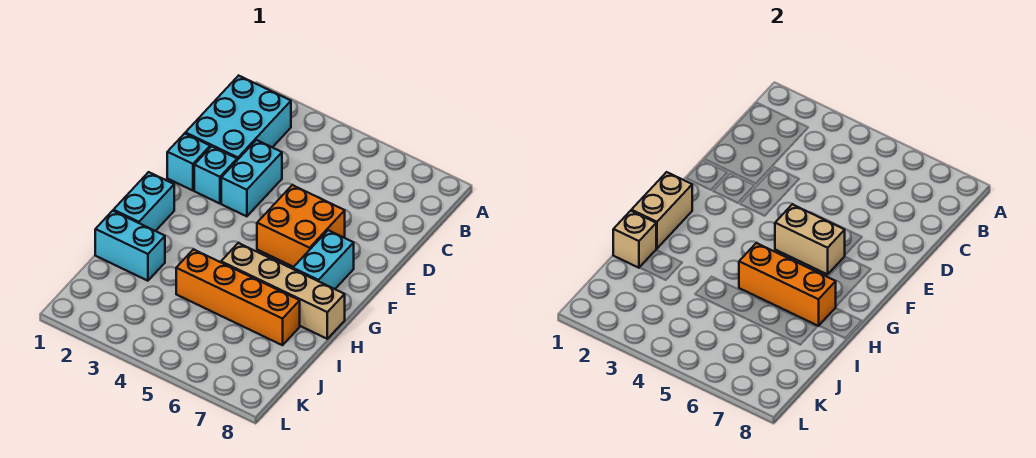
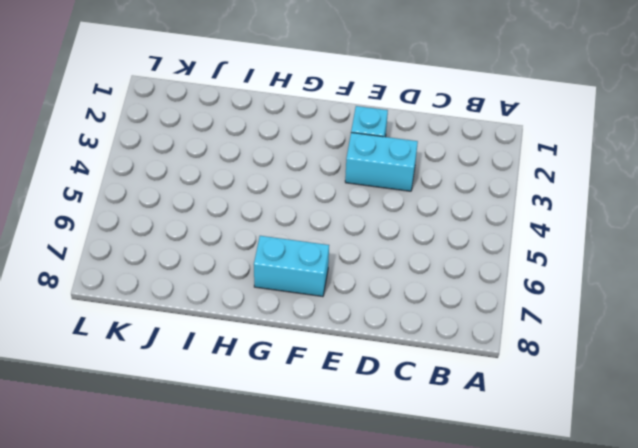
none -> cyan 2x3 brick [185,76,291,160]
none -> cyan 1x1 brick [167,133,210,191]
none -> orange 2x2 brick [257,185,345,267]

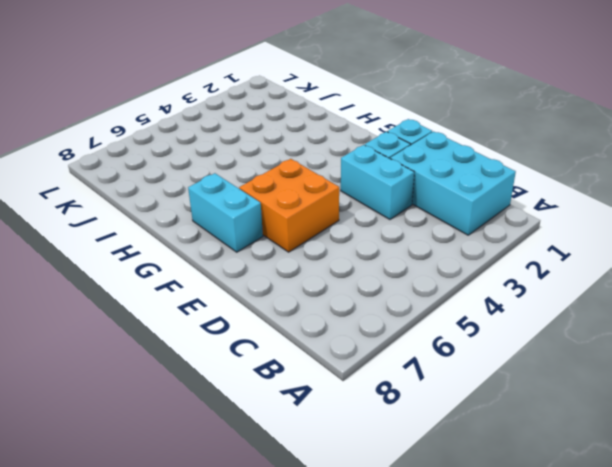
none -> cyan 1x2 brick [113,172,174,231]
none -> tan 1x4 brick [221,243,345,339]
none -> cyan 1x2 brick [95,211,165,281]

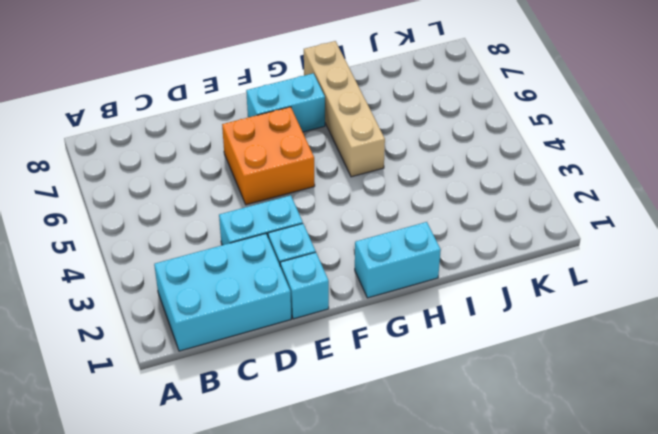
none -> cyan 1x2 brick [95,211,165,281]
none -> orange 1x4 brick [176,249,300,345]
none -> tan 1x2 brick [775,204,845,274]

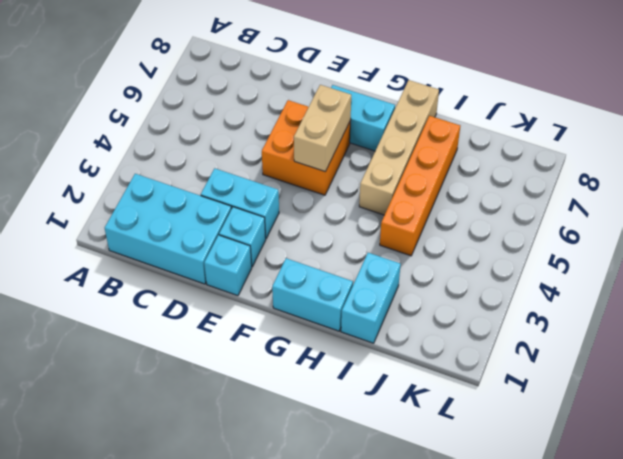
none -> tan 1x2 brick [631,172,692,248]
none -> orange 1x3 brick [739,243,836,326]
none -> tan 1x1 brick [613,211,656,268]

